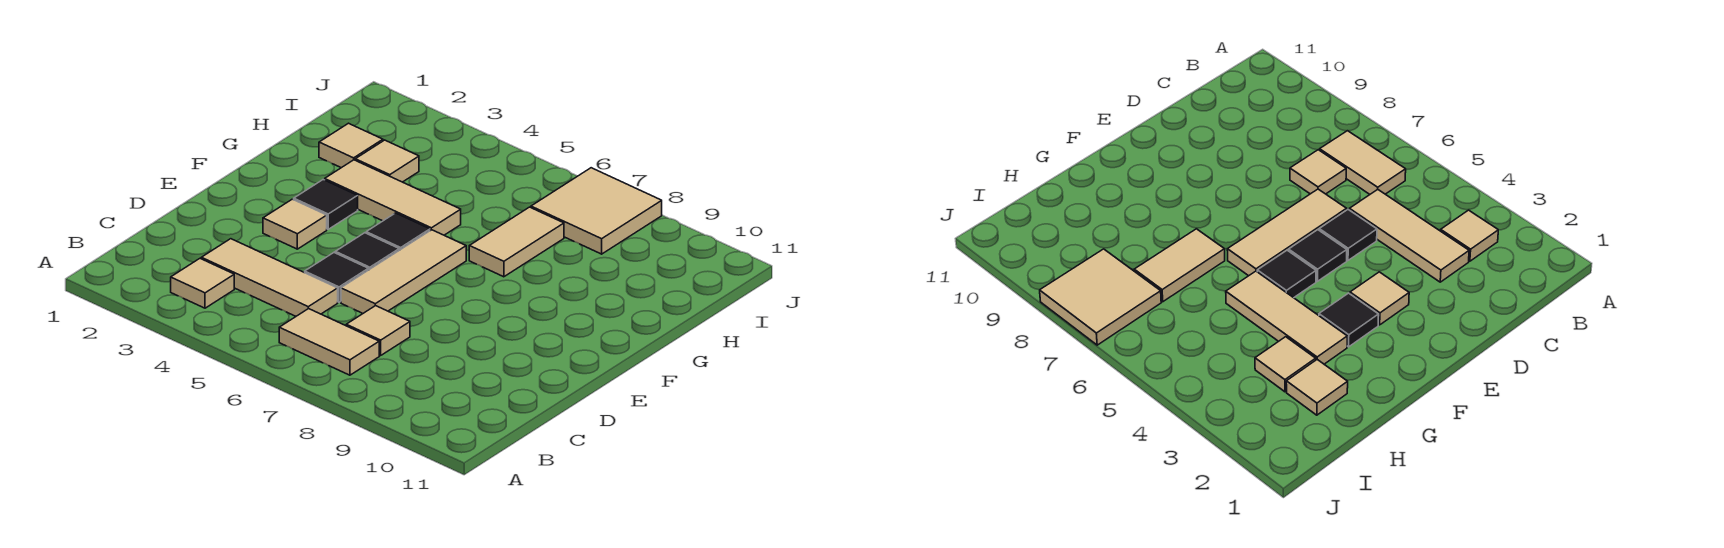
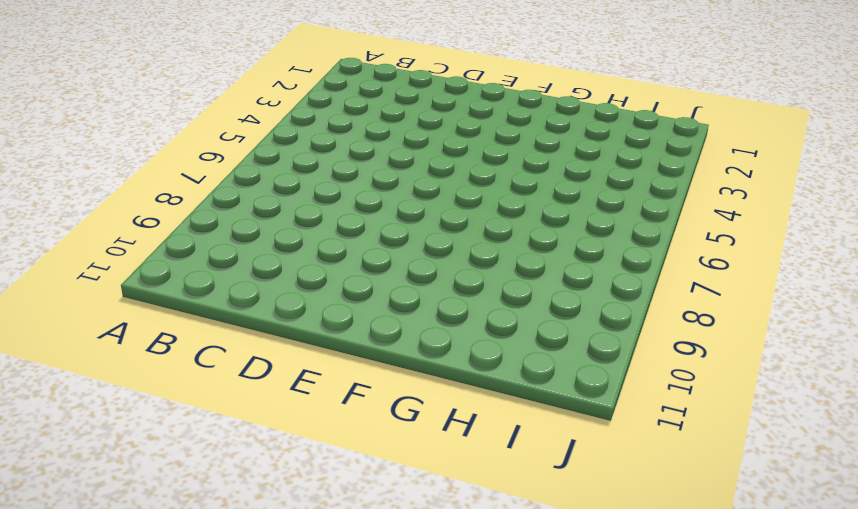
none -> tan 1x1 tile [171,259,234,308]
none -> tan 1x2 tile [279,309,379,375]
none -> tan 1x3 tile [201,239,338,316]

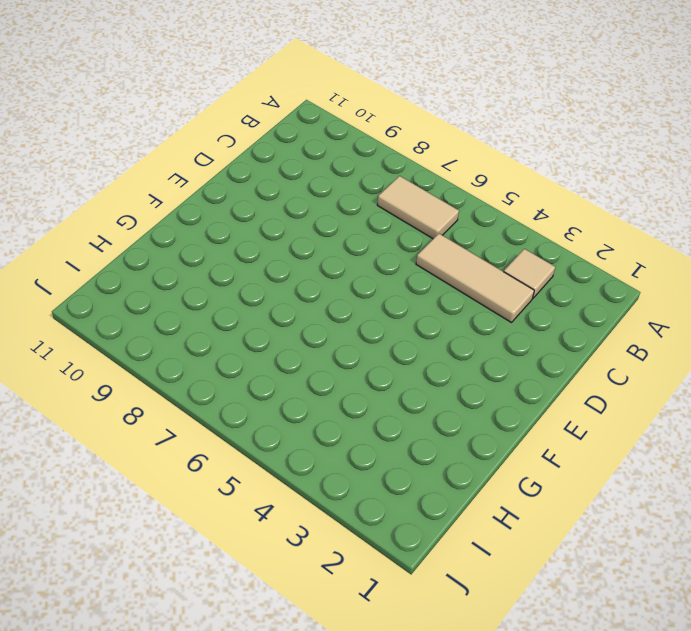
none -> tan 1x1 tile [346,306,410,355]
none -> black 1x1 tile [305,253,368,302]
none -> tan 1x3 tile [341,230,466,313]

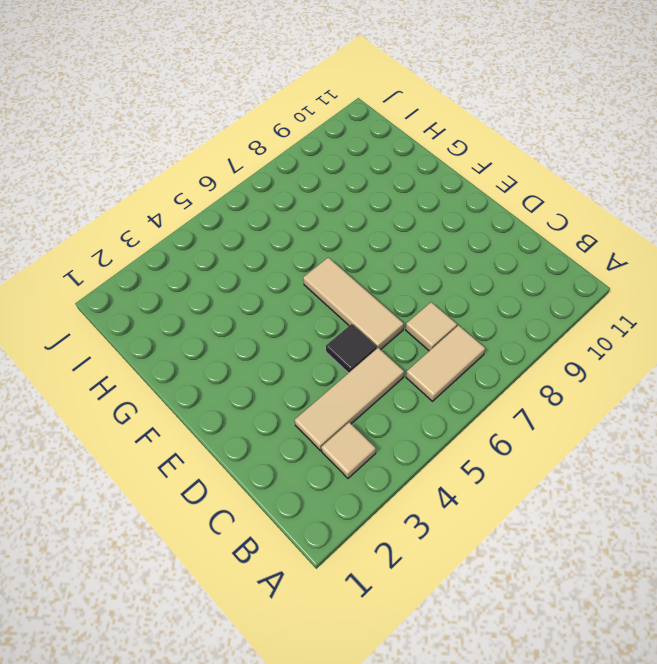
none -> tan 1x1 tile [263,199,327,249]
none -> black 1x1 tile [335,233,399,270]
none -> black 1x1 tile [294,180,358,229]

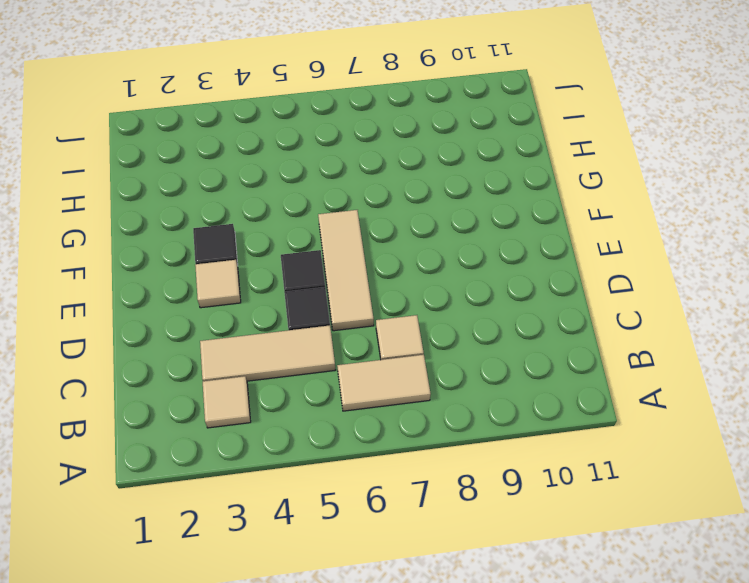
none -> black 1x1 tile [366,213,430,250]
none -> tan 1x3 tile [325,160,461,235]
none -> tan 1x2 tile [469,207,564,277]

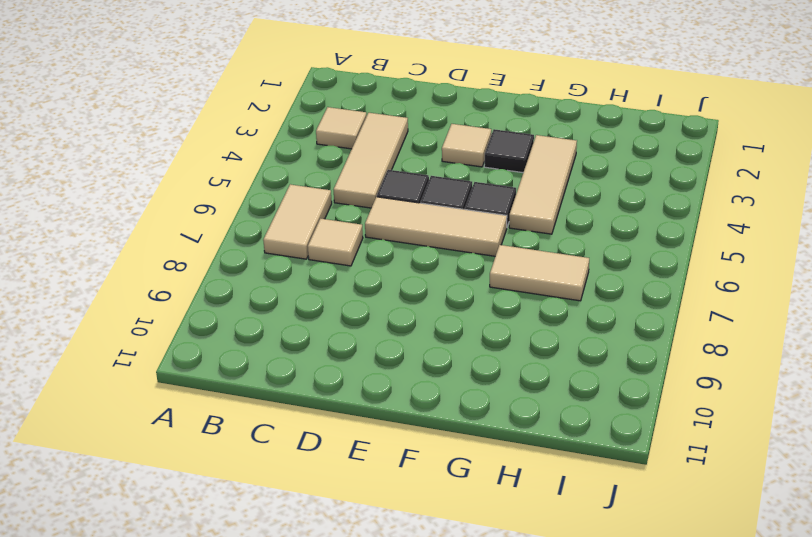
none -> tan 1x1 tile [319,123,383,168]
none -> tan 1x1 tile [355,140,419,182]
none -> tan 2x2 tile [531,168,662,254]

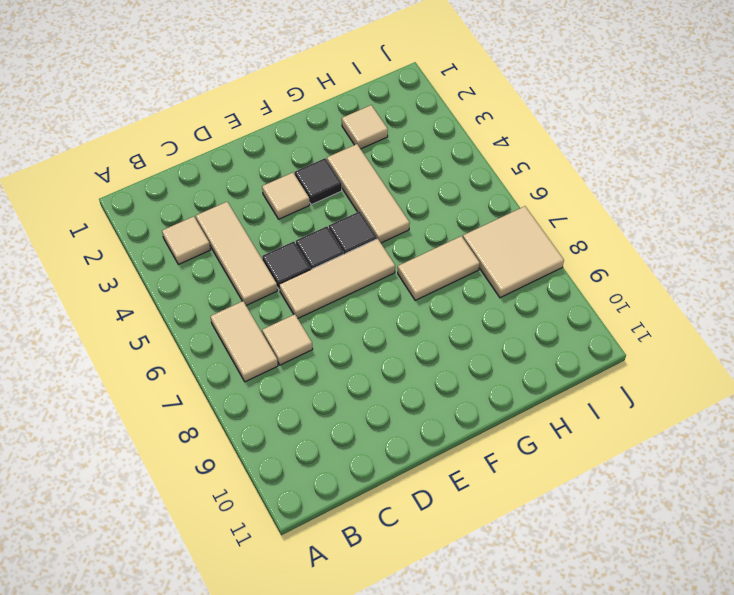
none -> tan 1x1 tile [355,140,419,182]

